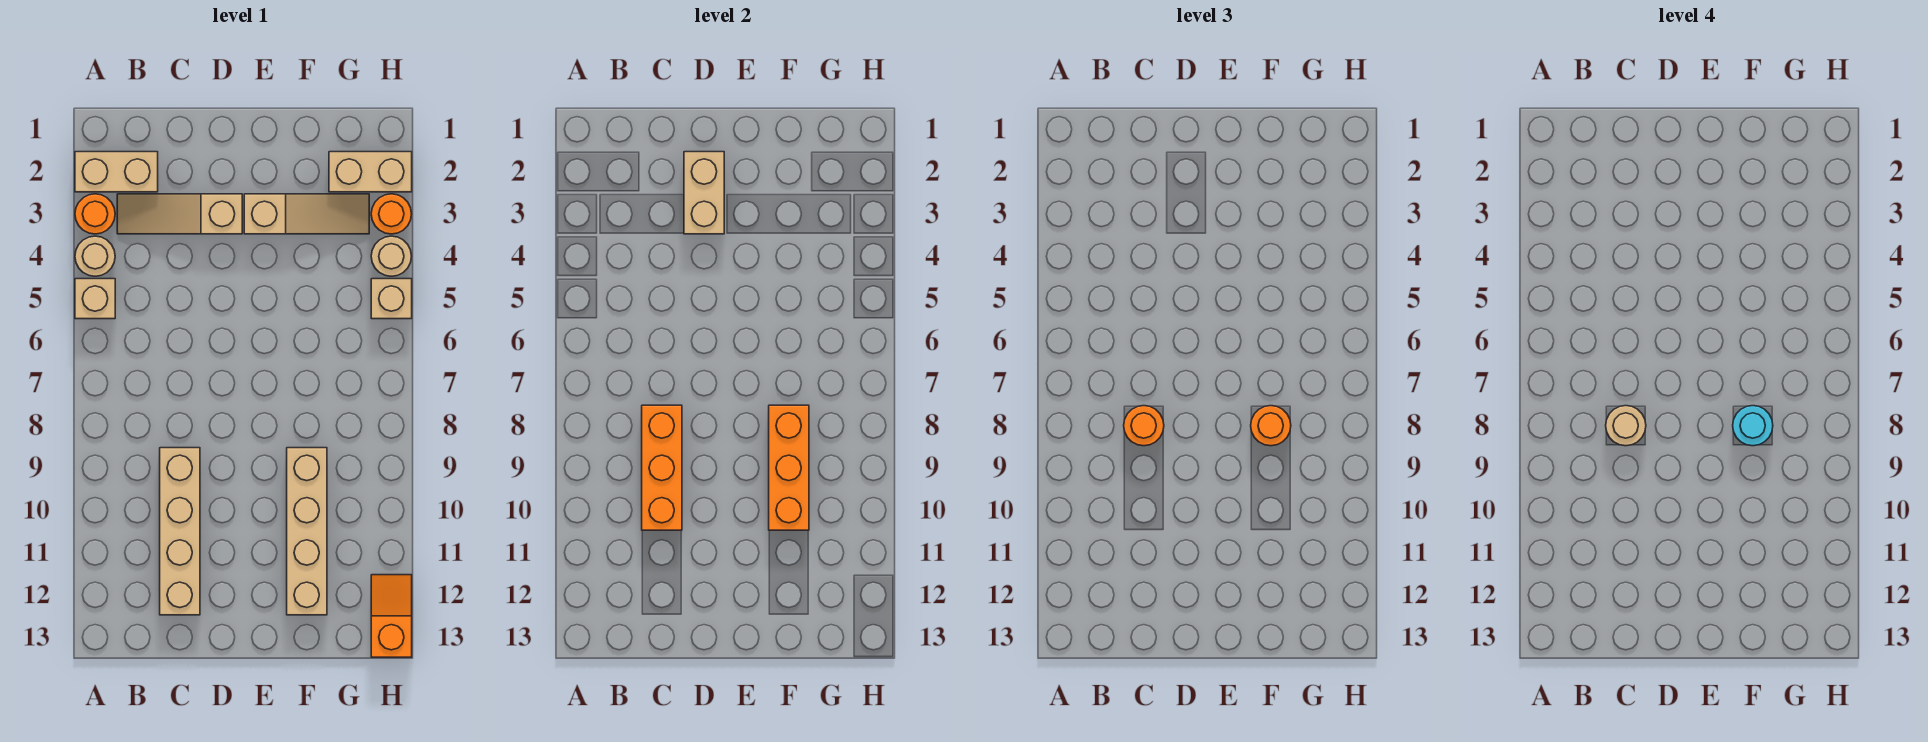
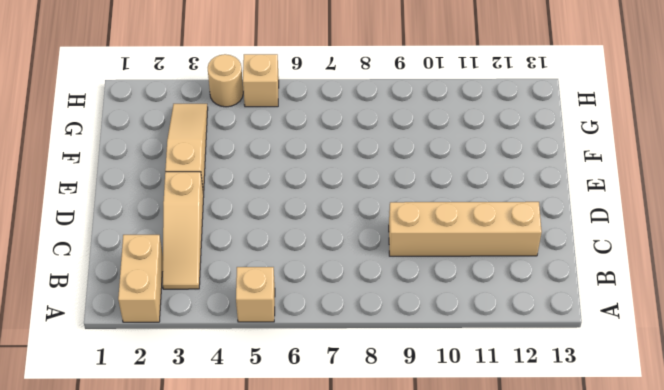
none -> orange 1x1 round brick [75,194,115,234]
none -> tan 1x1 round brick [75,236,115,276]
none -> tan 1x4 brick [287,448,327,615]

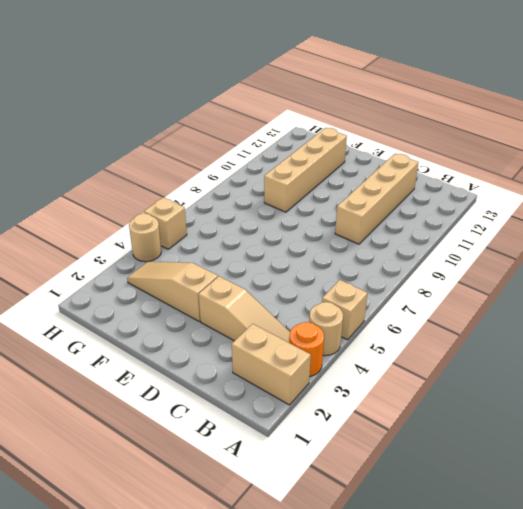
none -> tan 1x2 brick [329,152,412,192]
none -> orange 1x1 round brick [371,194,411,234]
none -> orange 1x2 slope [371,575,412,657]

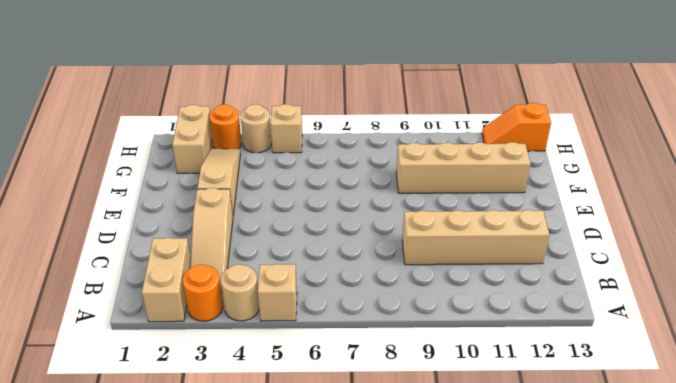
none -> orange 1x3 brick [642,405,682,530]
none -> tan 1x2 brick [684,152,724,234]
none -> orange 1x3 brick [769,405,809,530]

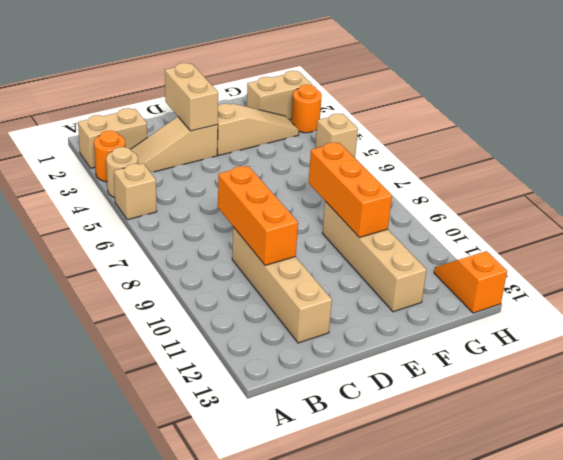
none -> tan 1x1 round brick [371,236,412,276]
none -> orange 1x1 round brick [1124,406,1164,446]
none -> orange 1x1 round brick [1251,406,1291,446]

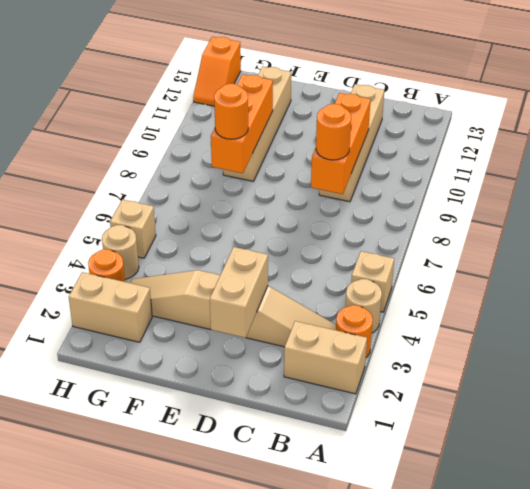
none -> tan 1x1 round brick [1606,406,1646,446]
none -> cyan 1x1 round brick [1733,406,1773,446]

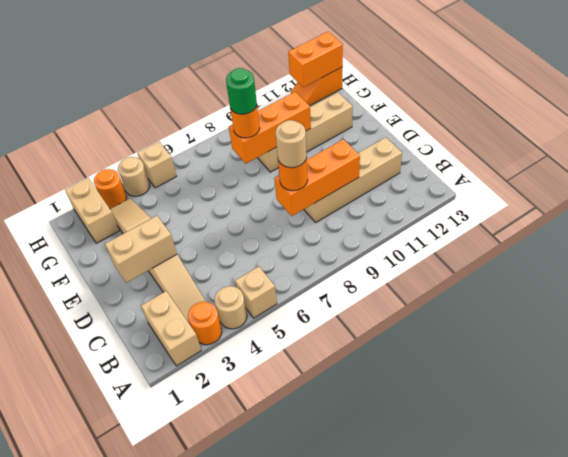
green 1x1 round brick [226,68,257,114] -> cyan 1x1 round brick [1733,406,1773,446]
orange 1x2 brick [288,32,343,87] -> none

